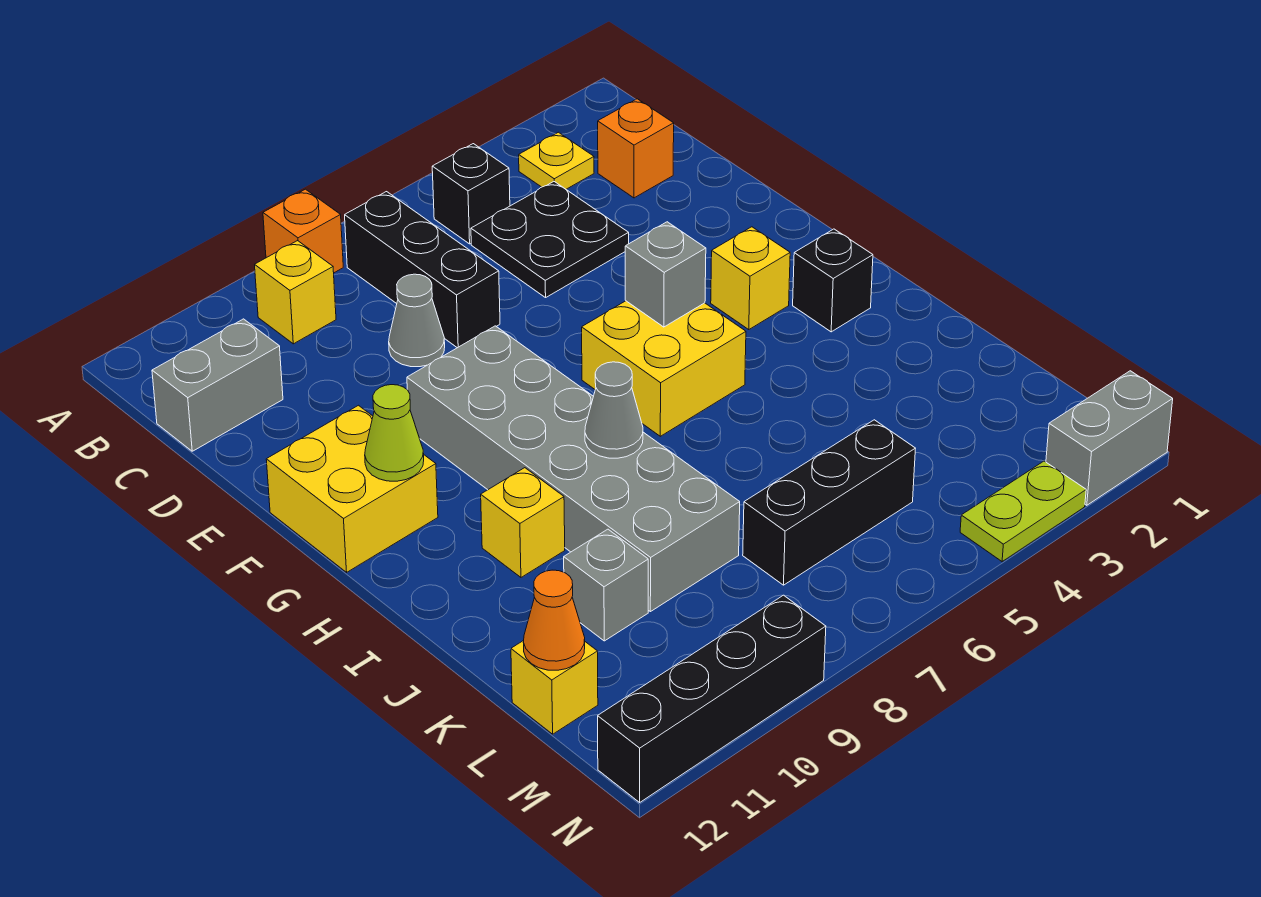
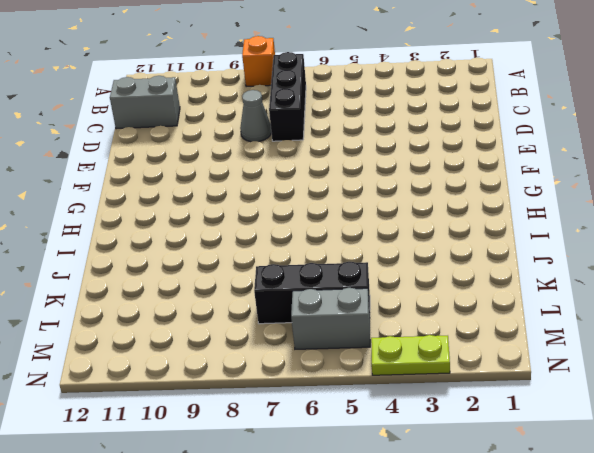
grey 1x2 brick [291,288,370,349] -> grey 1x2 brick moved to [1046,371,1173,505]
none -> yellow 1x1 plate [519,132,594,189]
none -> black 1x1 brick [432,144,510,244]
none -> yellow 1x1 brick [255,241,336,344]

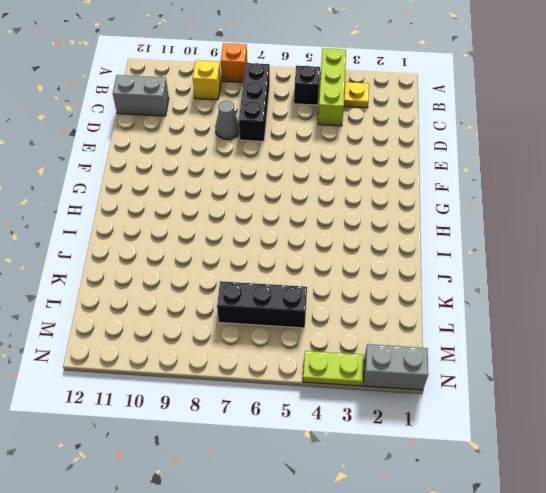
lime 1x3 brick [318,49,346,126] -> black 2x2 plate [471,182,629,298]
none -> orange 1x1 brick [598,99,674,198]
none -> grey 2x6 brick [407,326,740,612]
none -> yellow 2x2 brick [266,405,438,572]

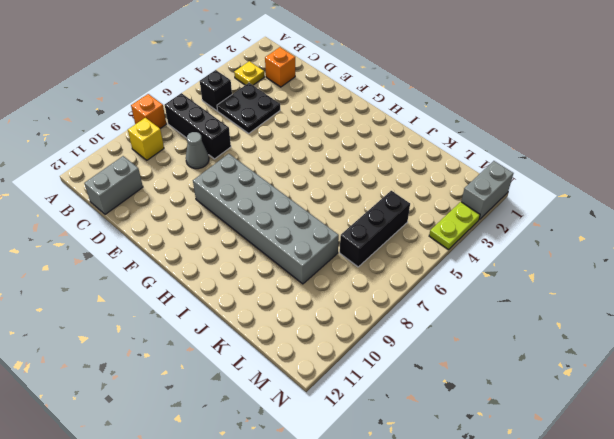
none -> yellow 2x2 brick [266,405,438,572]
none -> yellow 1x1 brick [711,227,790,330]
none -> yellow 2x2 brick [582,301,746,436]

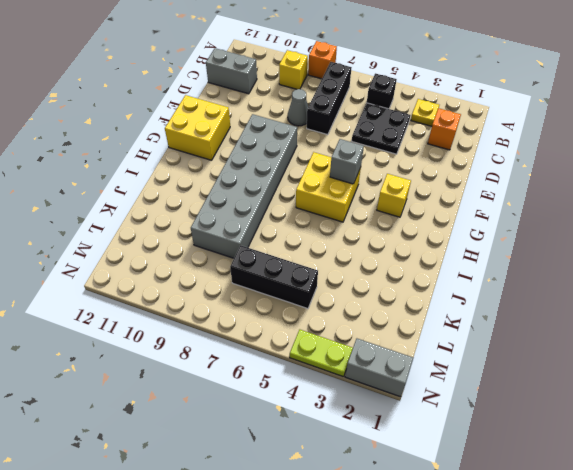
none -> black 1x1 brick [793,229,873,332]
none -> yellow 1x1 brick [481,468,565,577]
none -> grey 1x1 brick [564,529,648,641]

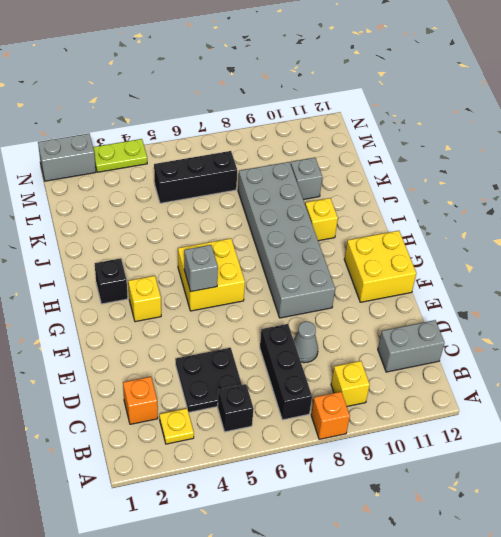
none -> yellow 1x1 brick [511,641,598,734]
none -> black 1x4 brick [598,595,826,802]
none -> lime 1x1 cone [365,385,424,481]

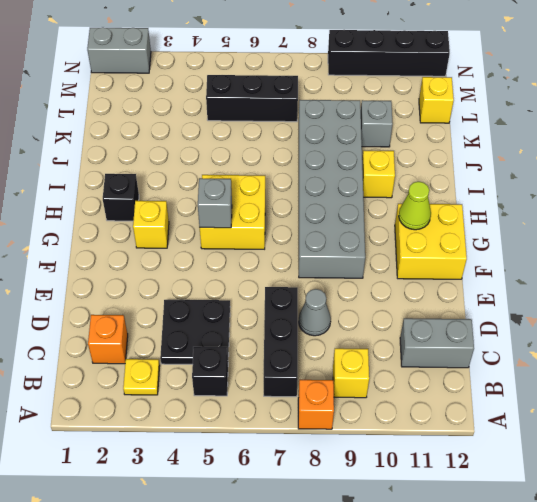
none -> lime 1x2 plate [960,461,1086,561]
none -> grey 1x1 cone [585,362,643,458]
none -> orange 1x1 cone [523,570,585,670]

